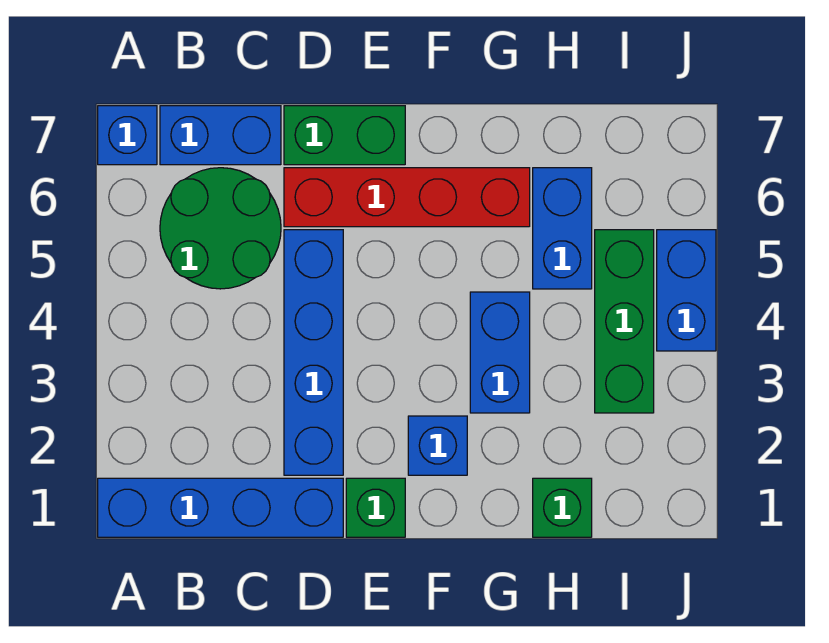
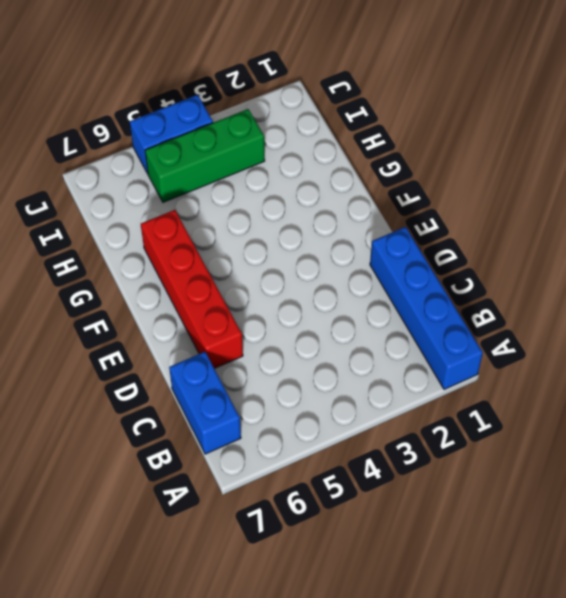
none -> blue 1x1 brick [98,106,157,165]
none -> green 2x2 round brick [160,168,281,289]
none -> blue 1x4 brick [284,230,343,475]

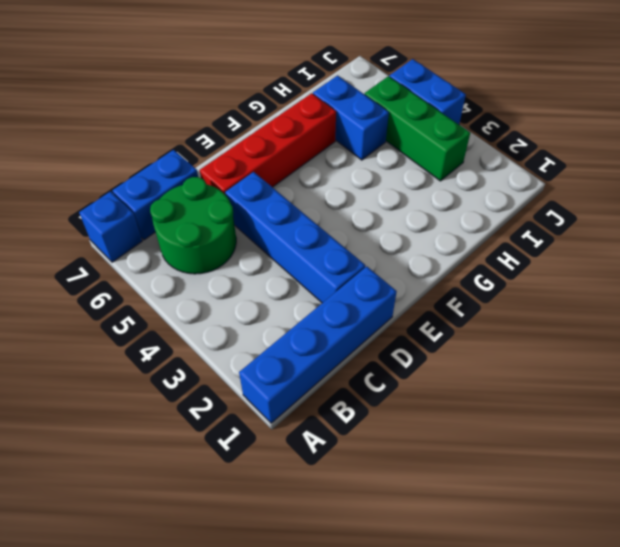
none -> green 1x2 brick [284,106,405,165]
none -> green 1x1 brick [346,478,405,537]
none -> blue 1x1 brick [408,416,467,475]

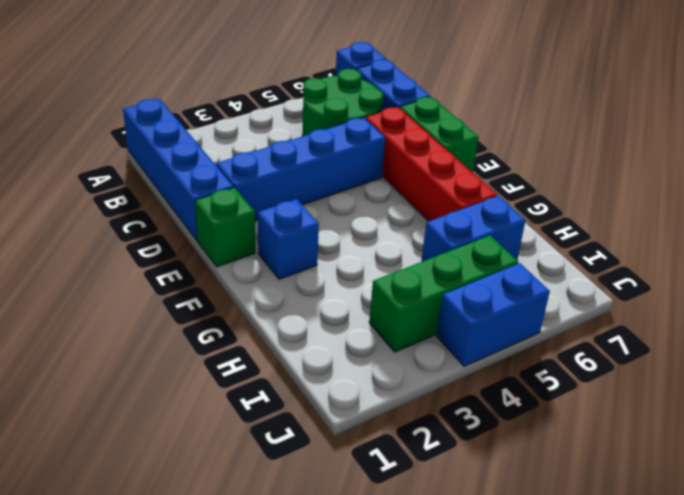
none -> blue 1x2 brick [470,292,530,413]
none -> green 1x1 brick [533,478,592,537]

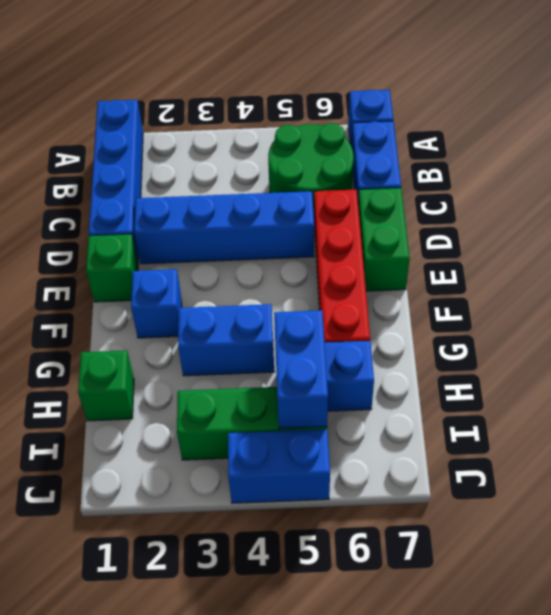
blue 1x2 brick [274,310,328,429] -> none

